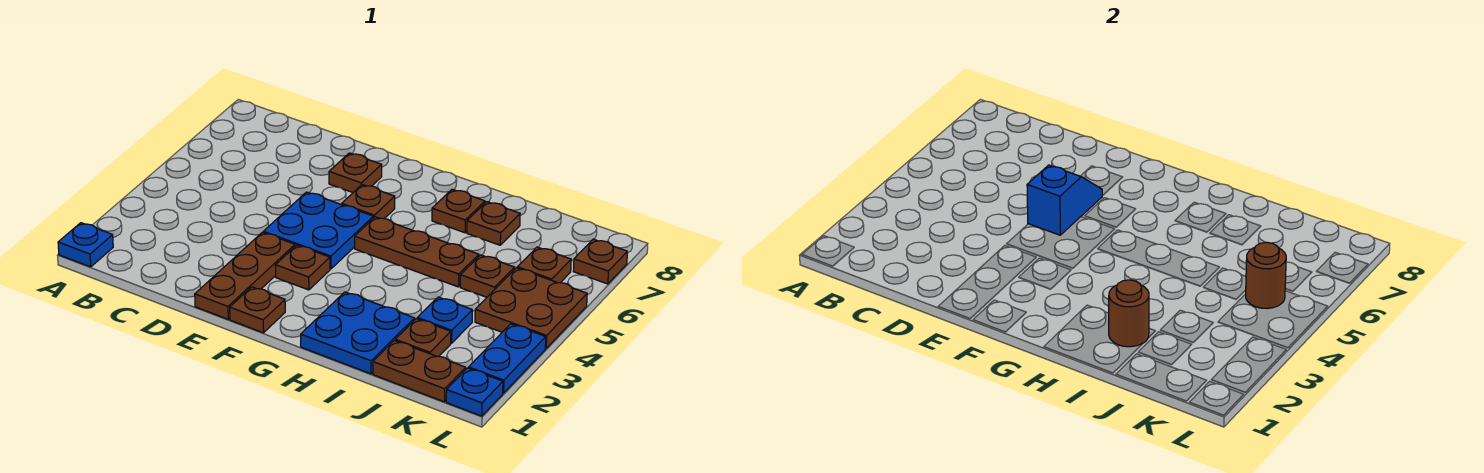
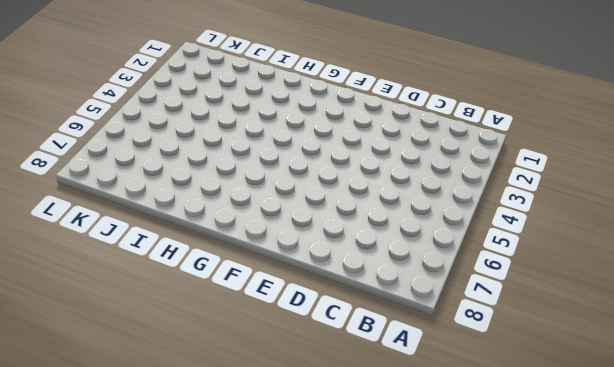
none -> blue 1x1 plate [58,223,113,267]
none -> brown 1x3 plate [195,232,295,319]
none -> blue 2x2 plate [263,192,373,269]

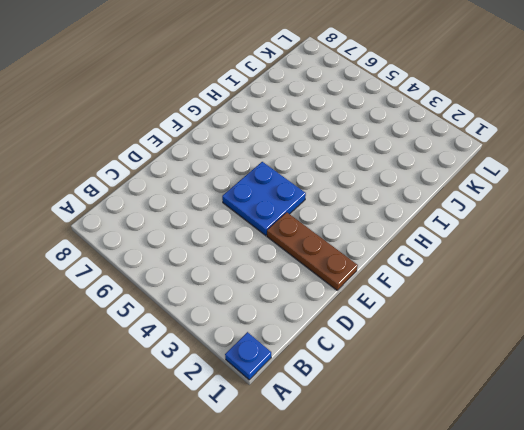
none -> brown 1x1 plate [329,153,382,192]
none -> brown 1x1 plate [230,287,285,333]
none -> brown 1x1 plate [275,245,330,290]

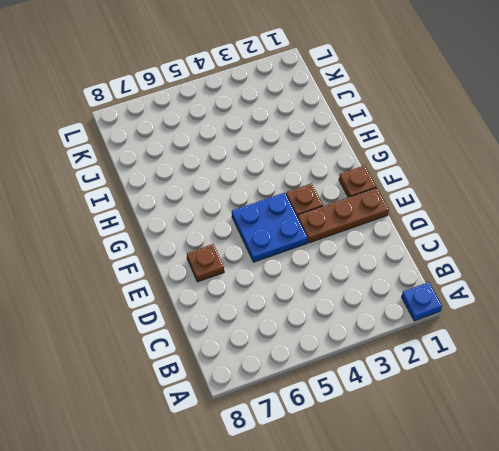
none -> brown 1x1 plate [342,185,395,219]
none -> brown 1x3 plate [355,217,479,287]
none -> blue 2x2 plate [301,292,415,374]

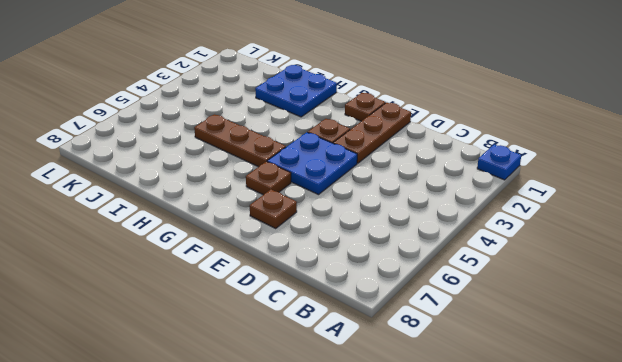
none -> brown 1x1 plate [432,189,485,233]
none -> brown 1x1 plate [467,202,520,245]
none -> brown 1x2 plate [373,340,466,402]

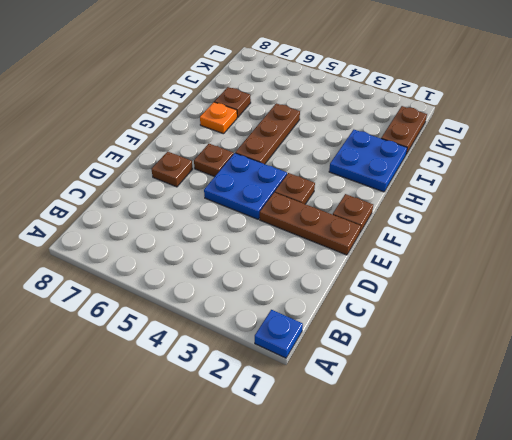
orange 1x1 plate [200,102,237,134] -> brown 1x1 plate [432,189,485,233]
none -> brown 1x1 plate [395,319,451,356]
none -> blue 1x1 plate [417,297,472,343]
none -> brown 1x1 plate [460,255,515,297]

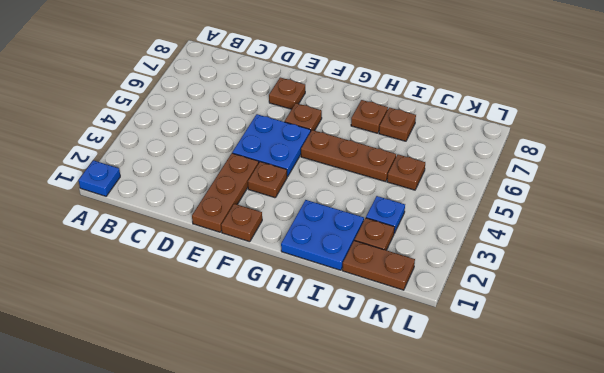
none -> brown 2x2 plate [475,268,587,348]
none -> brown 1x1 plate [517,247,571,283]
none -> blue 1x1 plate [446,368,503,416]

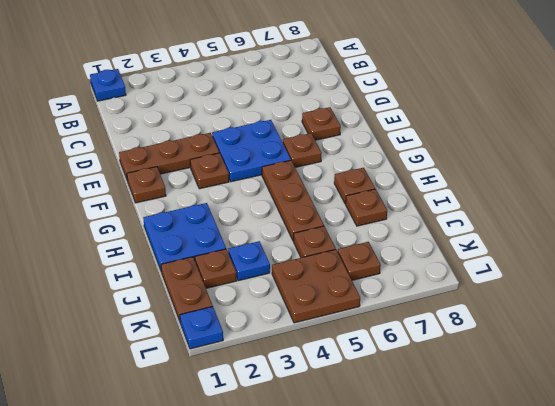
none -> blue 1x2 plate [469,324,546,393]
none -> brown 1x1 plate [573,239,627,284]
none -> blue 1x2 slope [1027,165,1102,235]

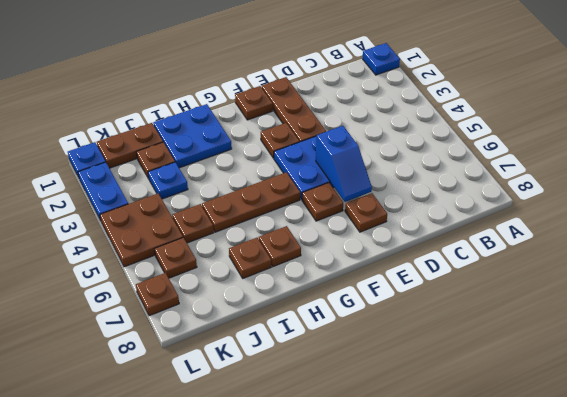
none -> brown 1x1 round brick [1109,280,1149,347]
none -> brown 1x1 round brick [1246,242,1286,309]

